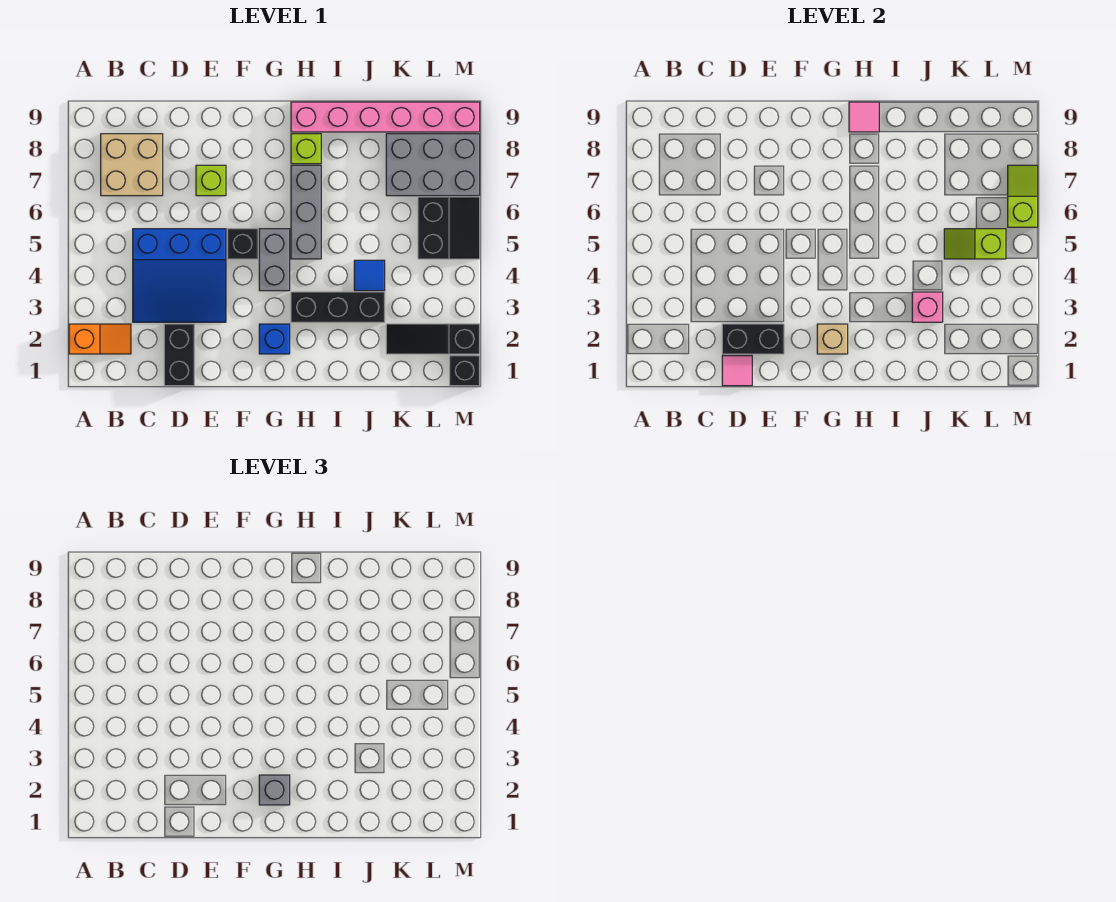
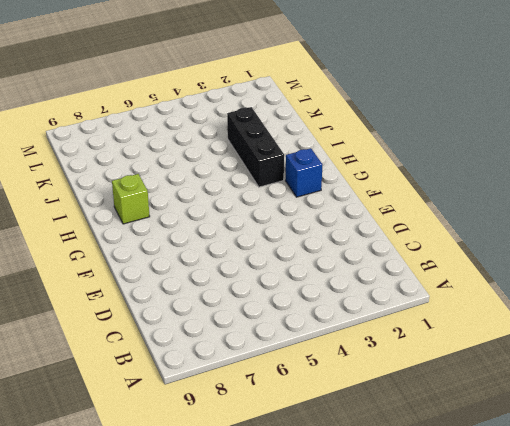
none -> orange 1x2 slope [69,324,131,354]
none -> tan 2x2 brick [101,134,163,196]
none -> blue 3x3 slope [133,229,226,322]

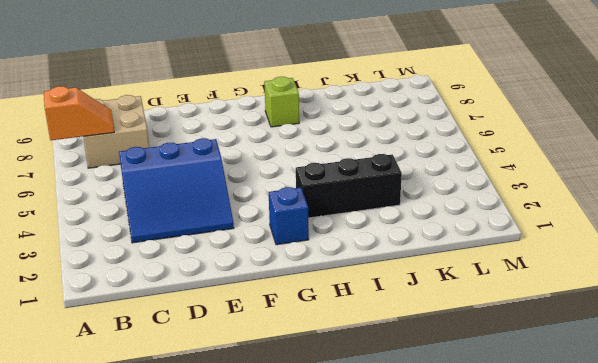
orange 1x2 slope [44,86,114,140] -> orange 1x2 slope moved to [69,324,131,354]
none -> black 1x2 brick [164,324,194,386]
none -> lime 1x1 brick [196,165,226,196]
none -> black 1x1 brick [228,229,258,259]

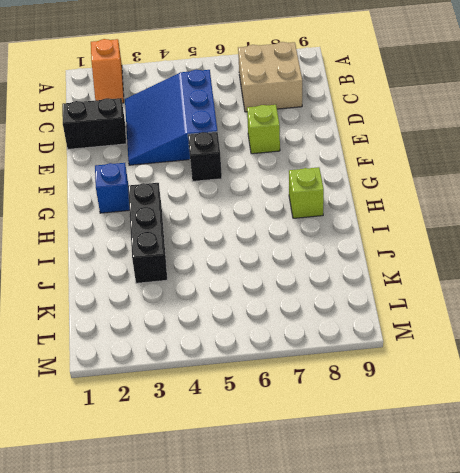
none -> grey 1x2 brick [259,229,290,291]
none -> grey 1x3 brick [291,165,321,259]
none -> pink 1x6 brick [291,102,480,132]

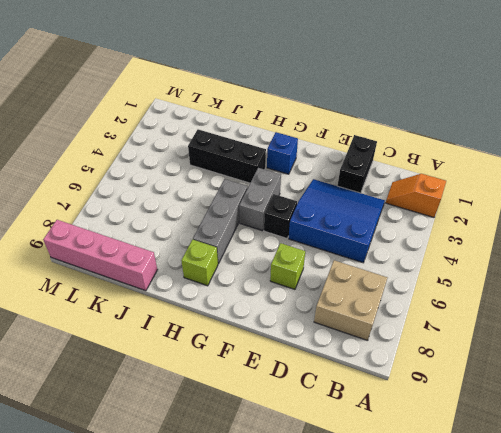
pink 1x4 brick [43,220,157,291] -> pink 1x6 brick [291,102,480,132]
none -> blue 1x1 tile [354,260,385,291]
none -> black 1x3 slope [386,324,480,354]
none -> grey 2x3 brick [386,134,480,196]

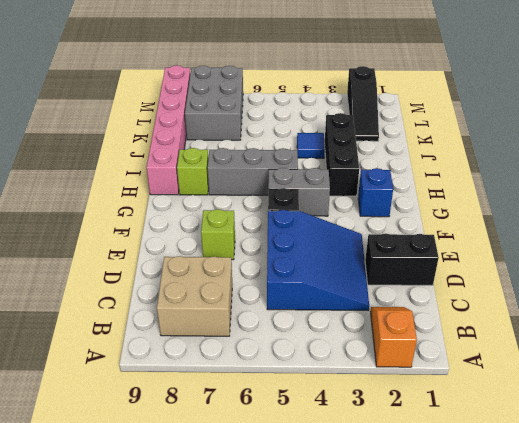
none -> black 2x2 slope [418,197,480,259]
none -> black 1x1 brick [450,356,480,386]
none -> pink 1x1 tile [722,356,752,386]

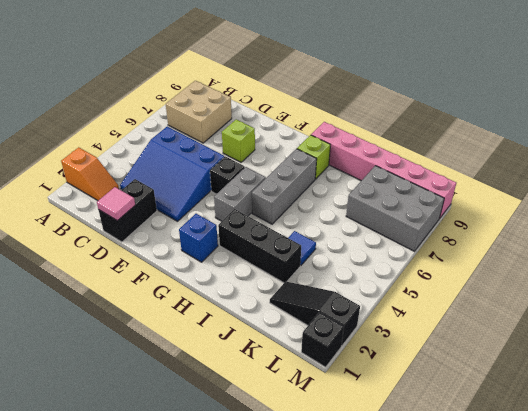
none -> black 2x2 slope [418,197,480,259]
none -> black 1x2 brick [722,324,784,354]
none -> tan 1x1 brick [817,324,848,354]

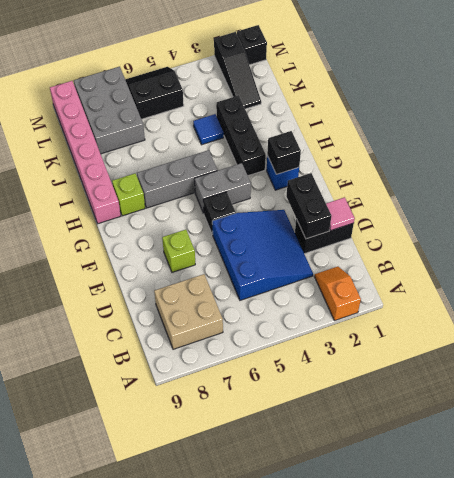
black 1x1 brick [267,131,301,174] -> tan 1x1 brick [817,324,848,354]
none -> pink 1x1 tile [849,102,879,132]
none -> pink 1x1 brick [912,292,943,322]
none -> lime 1x2 slope [944,229,1006,259]

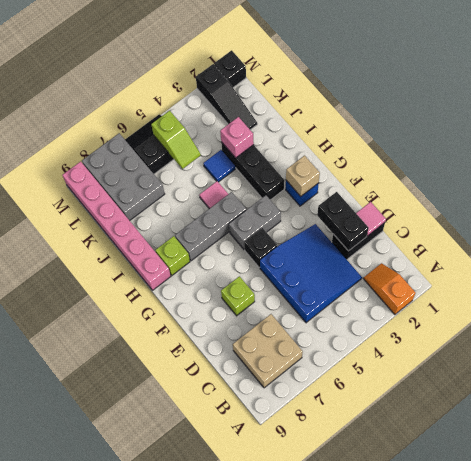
pink 1x1 tile [199,181,228,209] -> pink 1x1 tile moved to [849,102,879,132]
none -> lime 1x2 slope [1008,165,1038,227]
none -> grey 1x1 brick [259,775,290,805]

